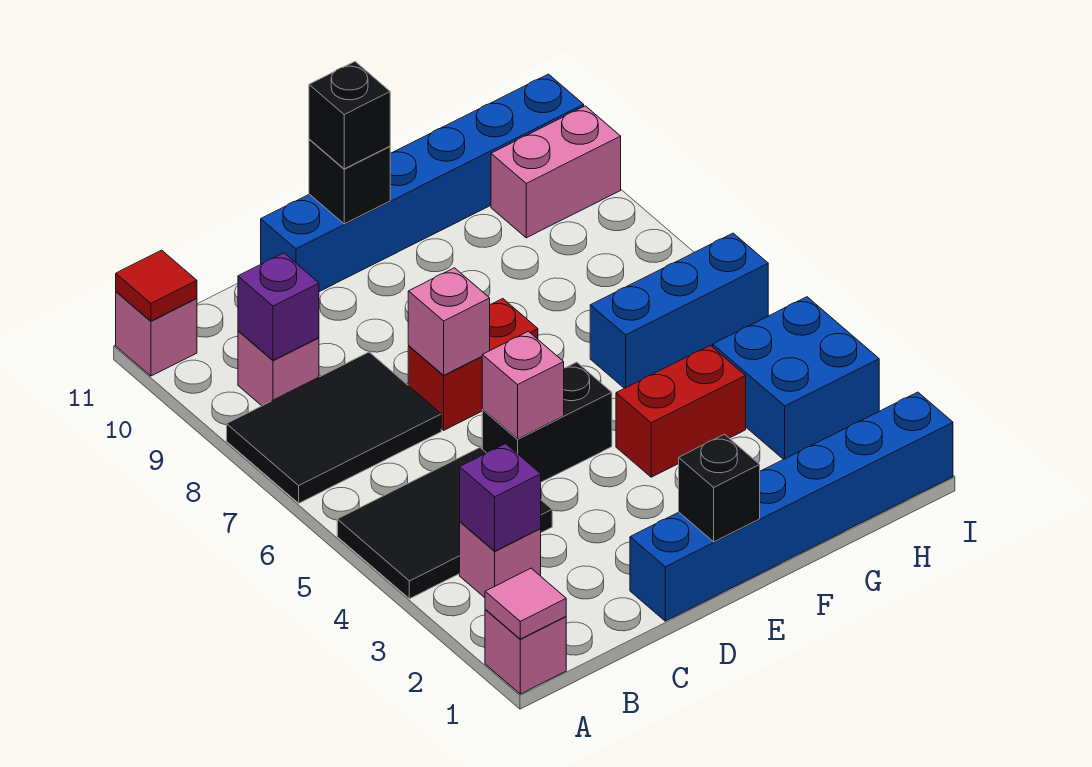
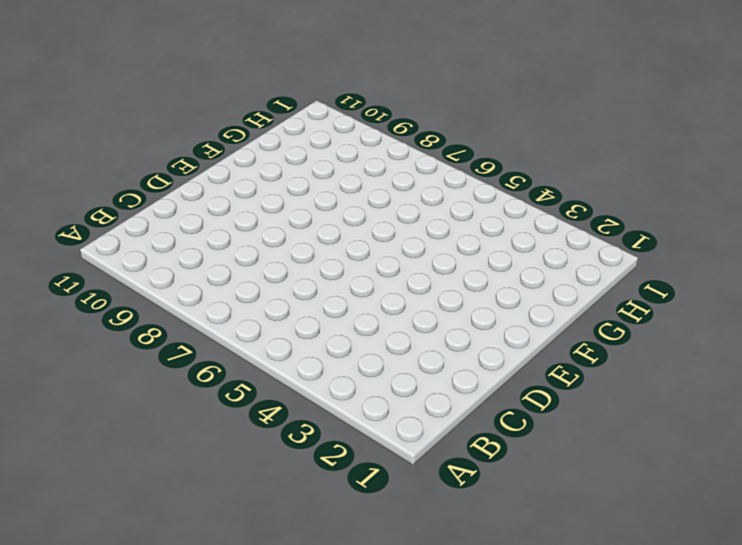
none -> pink 1x1 brick [485,609,566,694]
none -> black 2x3 tile [337,448,552,599]
none -> black 2x3 tile [227,352,441,503]

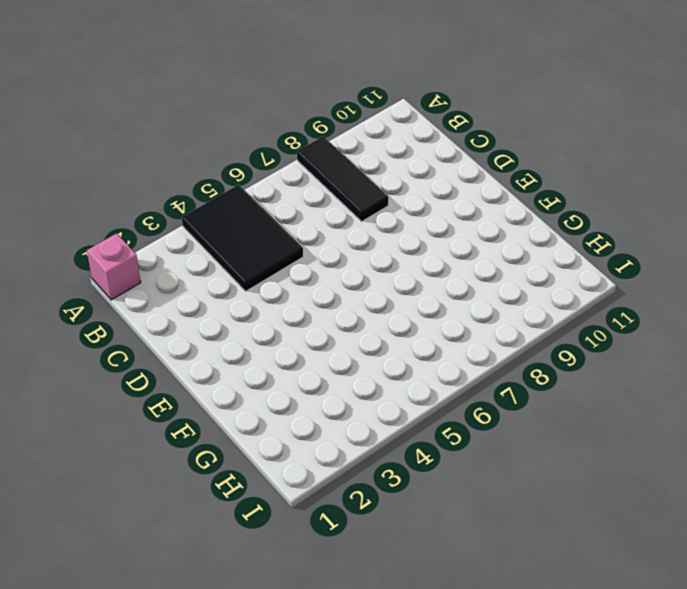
black 1x3 tile [297,136,388,221] -> black 2x3 tile [227,352,441,503]
none -> pink 1x1 brick [116,292,197,376]
none -> pink 1x1 brick [460,522,541,598]
none -> pink 1x1 brick [238,331,319,406]

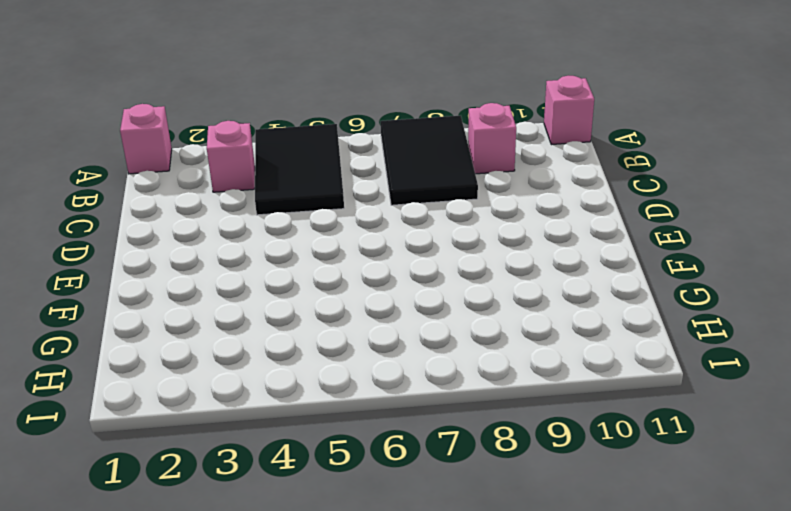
none -> blue 1x6 brick [630,392,953,621]
none -> black 1x2 brick [482,362,612,482]
none -> red 1x2 brick [408,299,538,430]

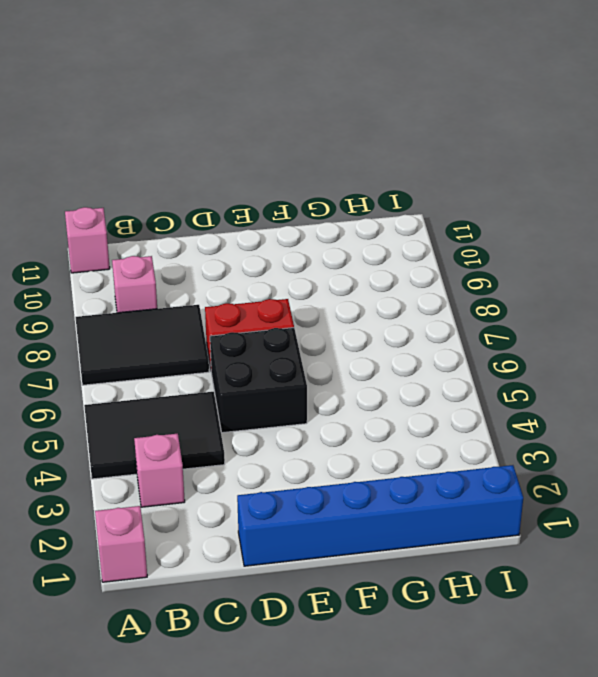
black 2x2 brick [210,328,307,433] -> black 1x2 brick [482,362,612,482]
none -> blue 1x6 brick [261,74,584,292]
none -> red 1x2 brick [616,345,746,477]
none -> blue 1x3 brick [590,233,768,388]

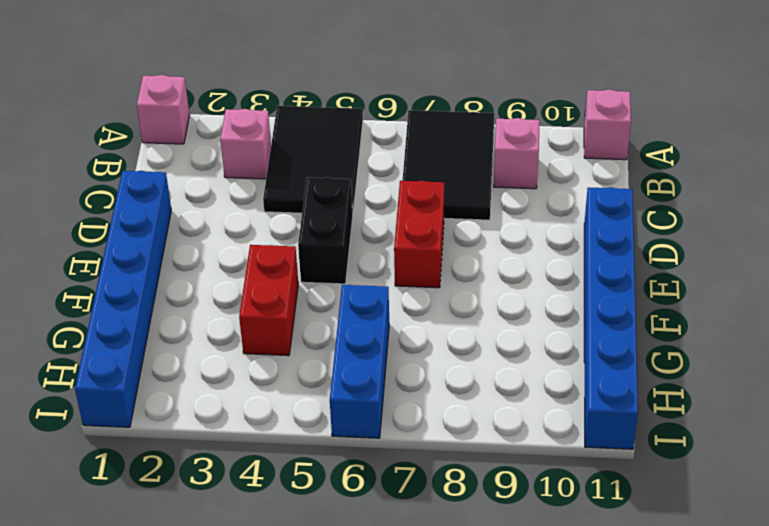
none -> blue 2x2 brick [713,297,879,459]
none -> pink 1x2 brick [491,106,621,238]
none -> pink 1x1 tile [485,568,566,639]

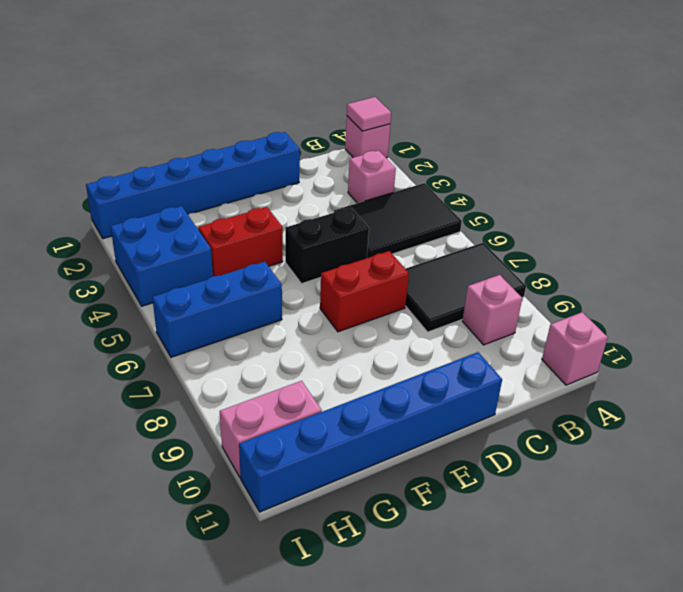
none -> red 1x1 tile [116,250,197,321]
none -> purple 1x1 brick [460,444,541,551]
none -> purple 1x1 brick [238,253,319,360]

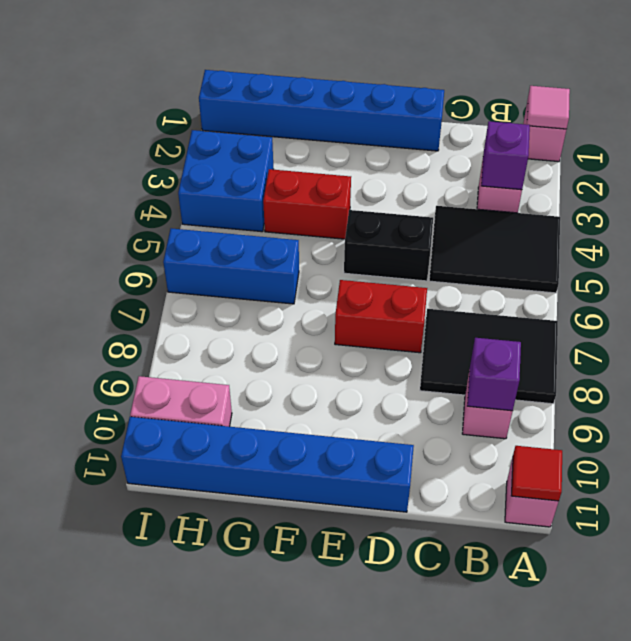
none -> pink 1x1 brick [482,331,564,439]
none -> pink 1x1 brick [408,268,490,375]
none -> black 1x1 brick [679,434,760,542]

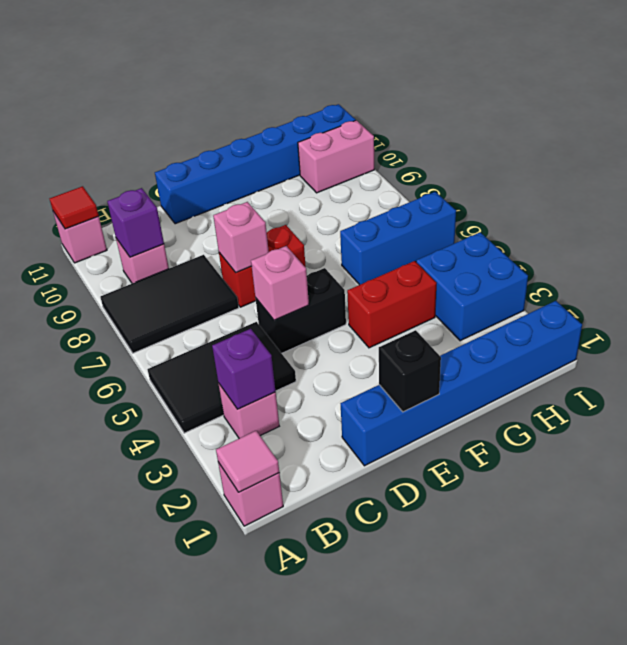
none -> black 1x1 brick [309,139,390,224]
none -> black 1x1 brick [309,62,390,169]

